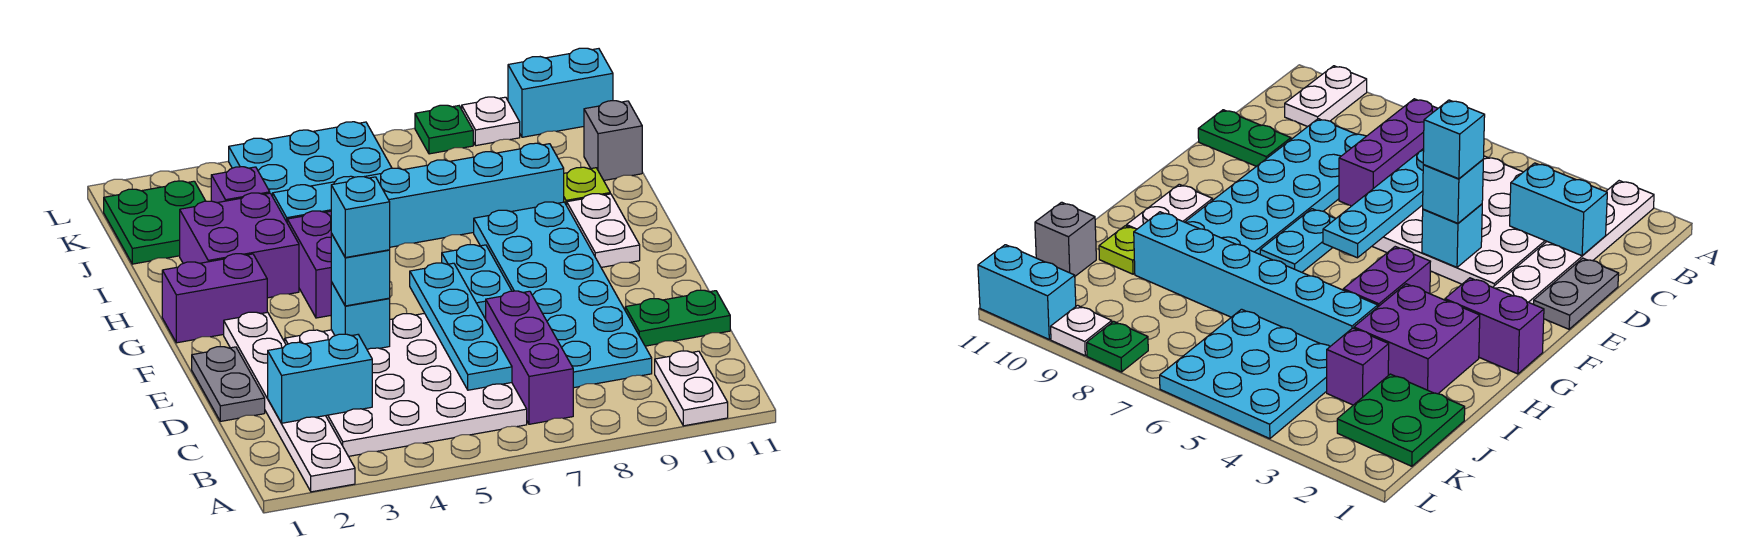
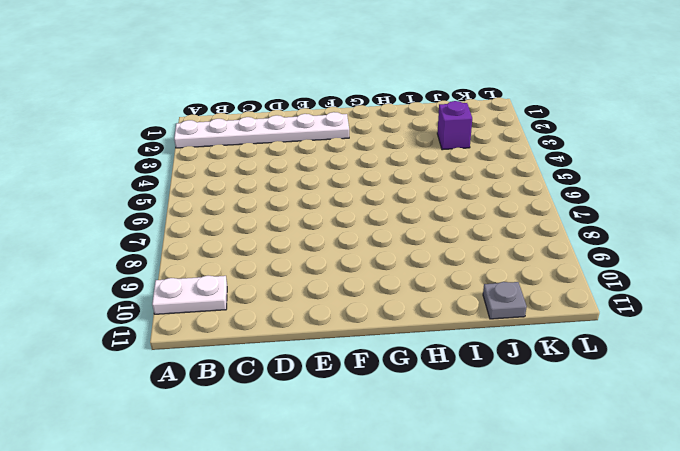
grey 1x1 plate [483,282,527,319] -> grey 1x1 brick [584,101,642,180]
none -> white 4x4 plate [285,313,527,456]
none -> purple 1x3 brick [486,291,573,424]
none -> cyan 2x6 plate [474,202,652,388]

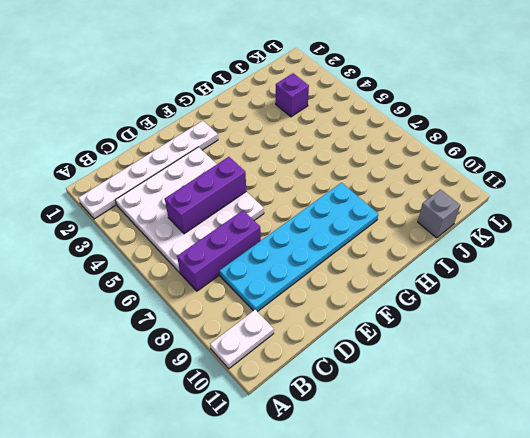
purple 1x3 brick [165,157,246,234] -> none
none -> grey 1x2 plate [192,347,265,421]
none -> green 1x2 plate [625,290,730,346]
none -> cyan 1x2 plate [442,245,512,317]

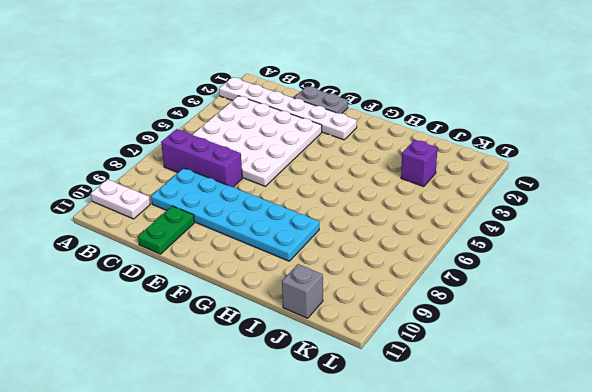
none -> cyan 1x2 plate [442,245,512,317]
none -> purple 1x2 brick [162,254,267,343]
none -> purple 1x2 brick [287,211,332,318]

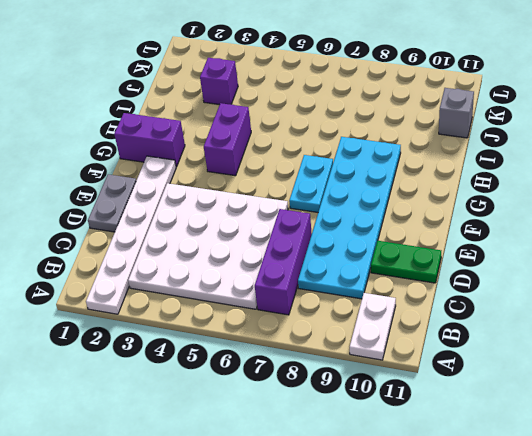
none -> white 1x2 plate [567,194,640,267]
none -> purple 2x2 brick [180,193,299,298]
none -> cyan 1x6 brick [273,143,564,247]

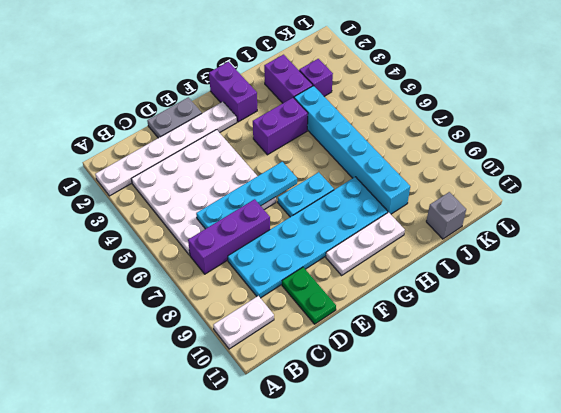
white 1x3 plate [326,212,405,275] -> white 1x2 plate [567,194,640,267]
purple 1x2 brick [264,55,313,103] -> purple 2x2 brick [180,193,299,298]
none -> lime 1x1 plate [564,167,610,205]
none -> green 2x2 plate [104,181,205,264]
none -> cyan 3x3 plate [229,122,392,197]

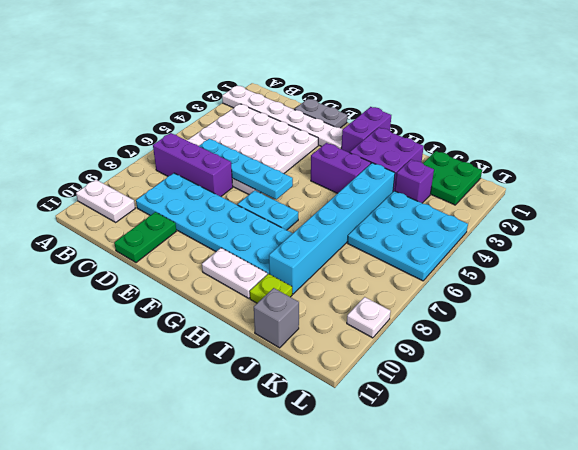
none -> green 1x1 plate [415,105,473,154]
none -> cyan 1x2 brick [508,48,613,137]
none -> cyan 1x2 brick [268,334,372,423]

